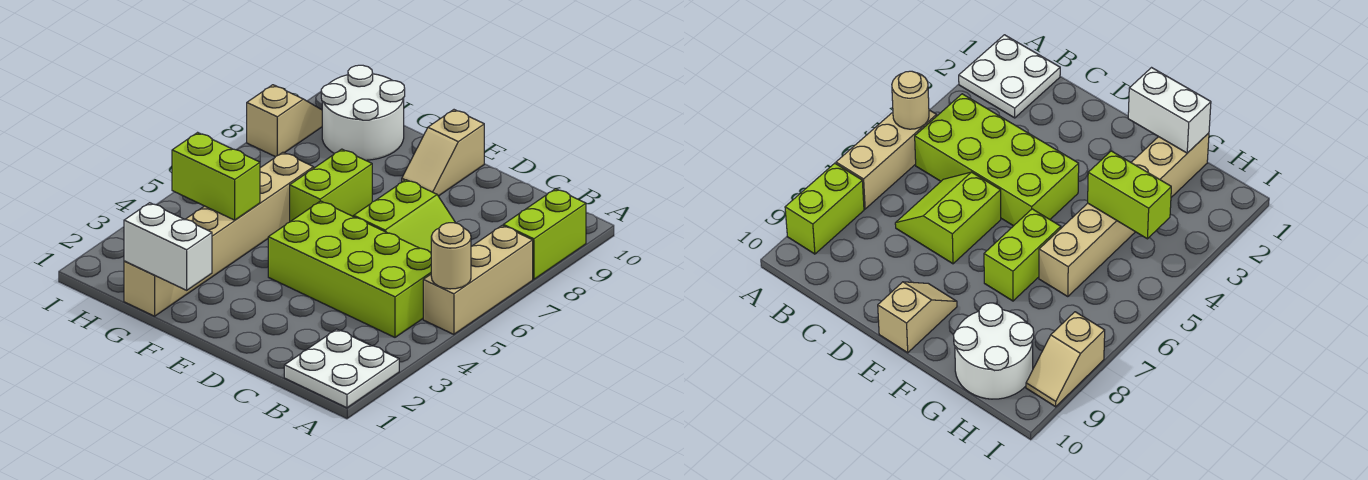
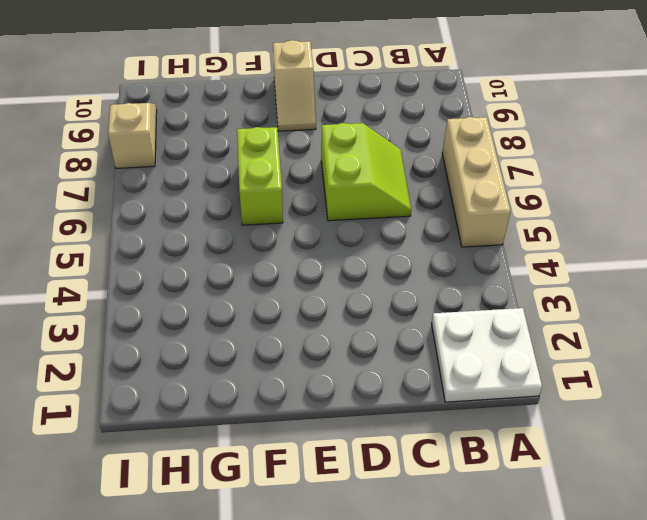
none -> lime 1x2 brick [503,189,586,279]
none -> lime 2x4 brick [268,201,431,337]
none -> tan 1x6 brick [124,152,314,316]

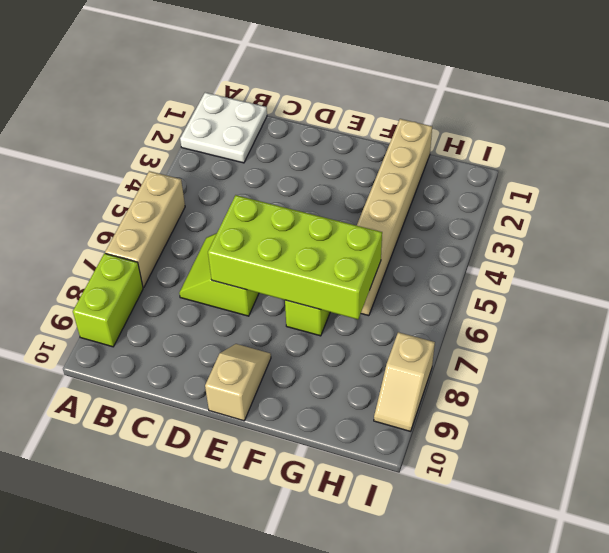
lime 2x4 brick [208,195,382,319] -> lime 2x4 brick moved to [268,201,431,337]
none -> white 2x2 round brick [321,65,405,160]
none -> tan 1x1 round brick [431,223,471,289]
none -> white 1x2 brick [124,203,212,290]

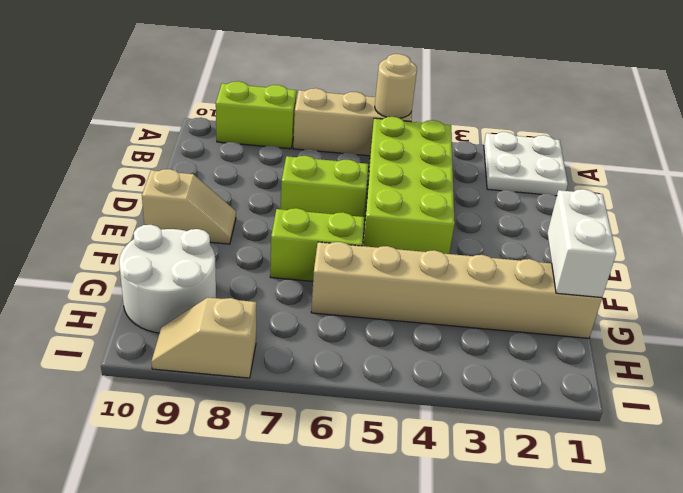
none -> lime 1x2 brick [172,133,260,220]

